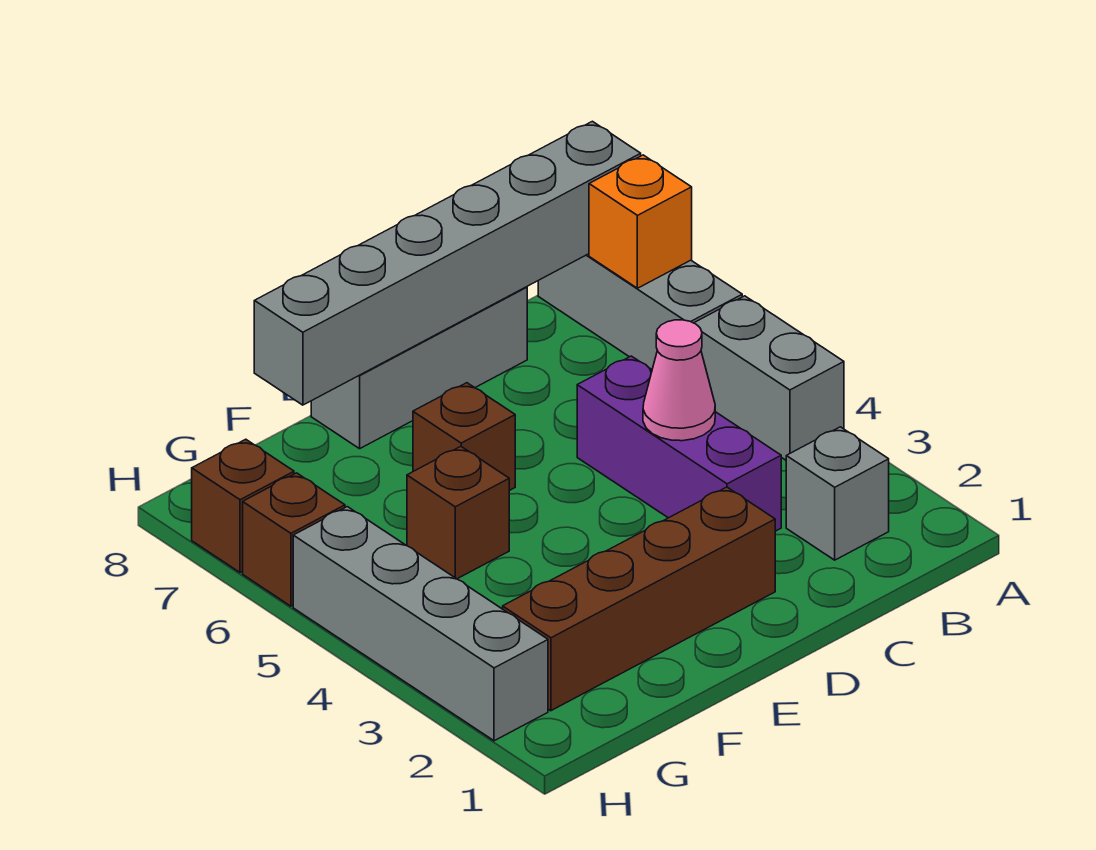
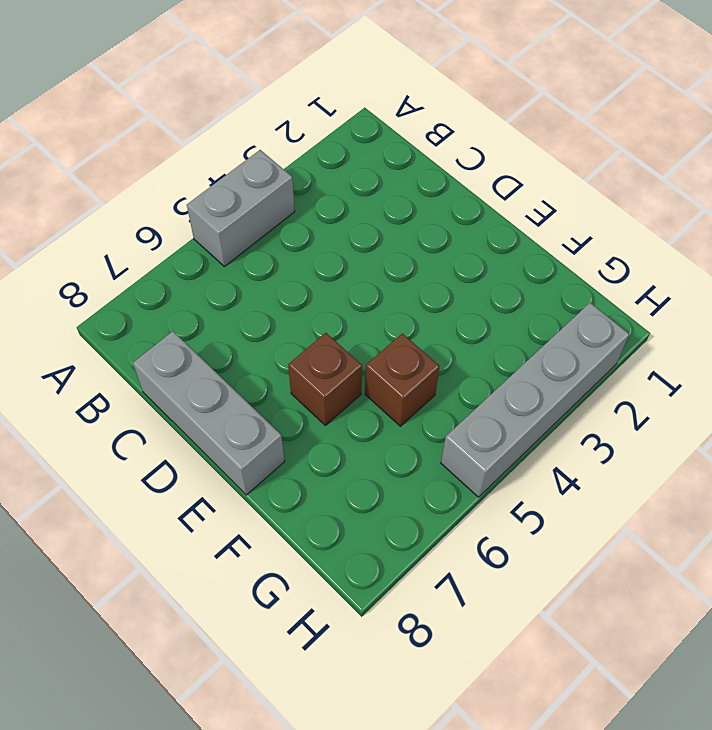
none -> grey 1x3 brick [538,254,742,369]
none -> grey 1x1 brick [786,427,889,560]
none -> purple 1x3 brick [577,356,781,531]

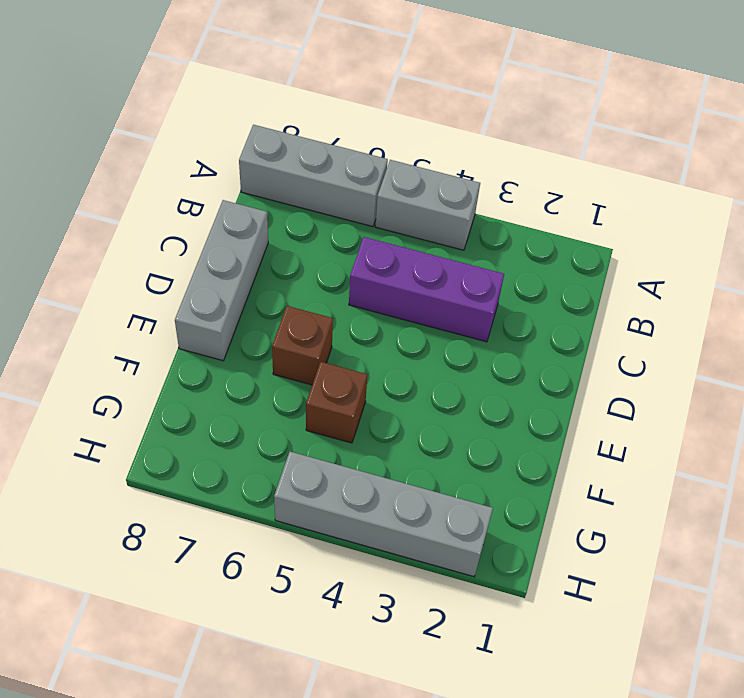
none -> grey 1x1 brick [786,427,889,560]
none -> brown 1x4 brick [503,487,775,711]
none -> brown 1x1 brick [243,473,345,606]

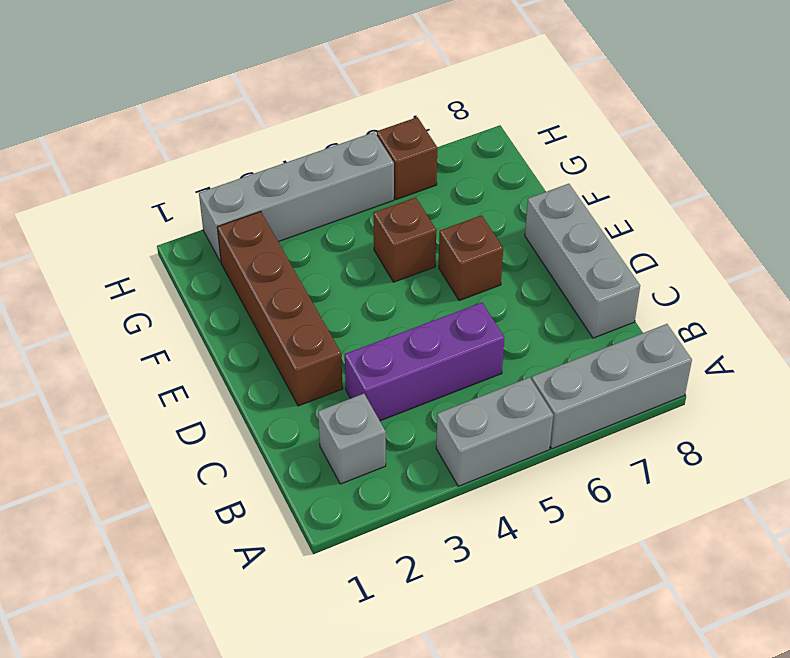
none -> brown 1x1 brick [192,439,294,573]
none -> orange 1x1 brick [589,155,692,288]
none -> grey 1x6 brick [254,121,641,405]

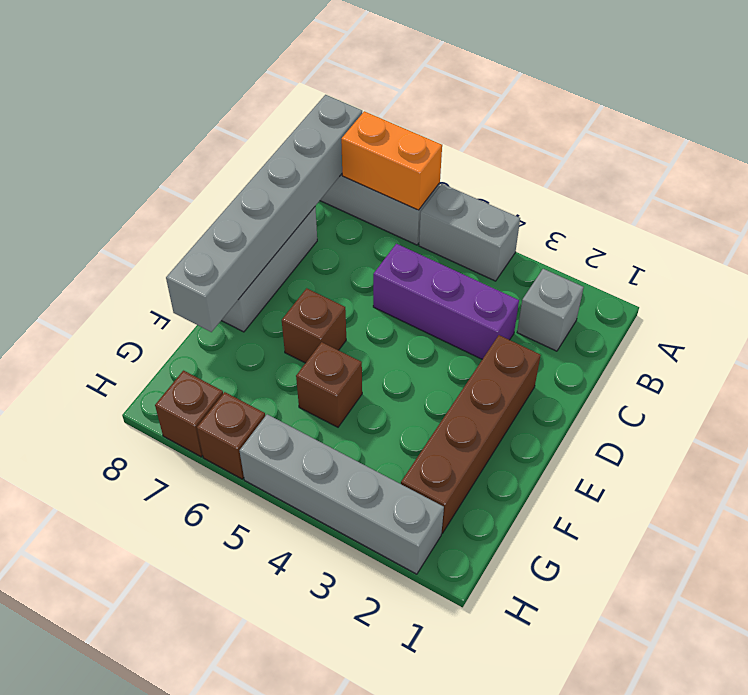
orange 1x2 brick [341,111,442,210] -> orange 1x1 brick [589,155,692,288]
none -> pink 1x1 cone [643,320,715,441]

